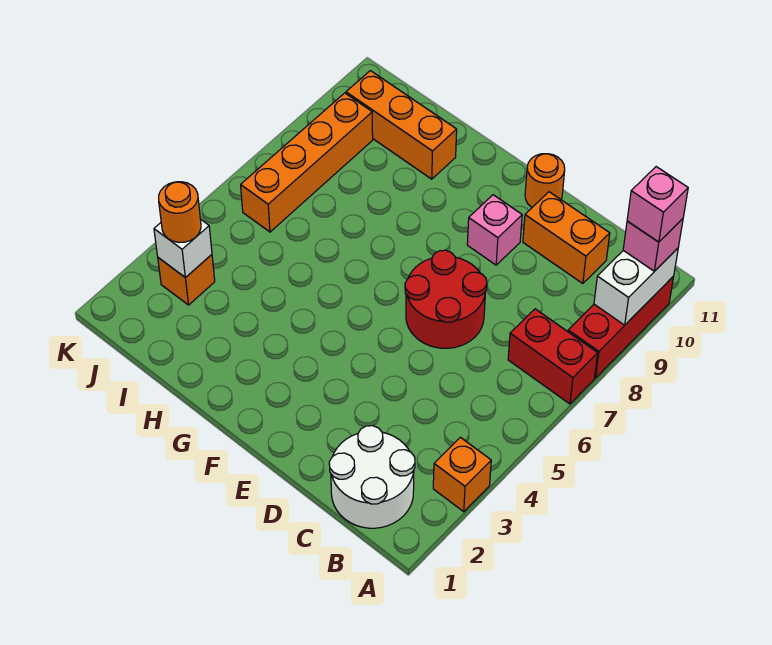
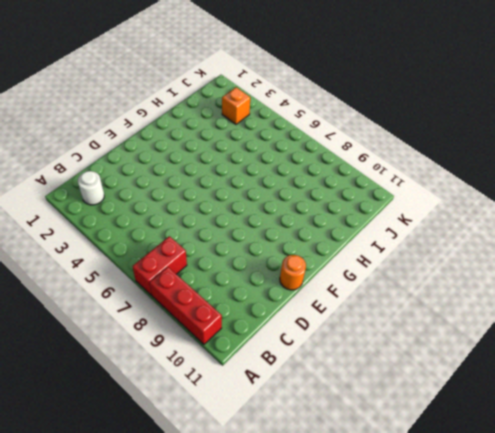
white 1x1 round brick [78,171,104,205] -> white 2x2 round brick [329,426,415,528]
none -> orange 1x1 brick [433,437,491,512]
none -> orange 1x2 brick [523,192,610,284]
none -> red 2x2 round brick [405,250,487,348]

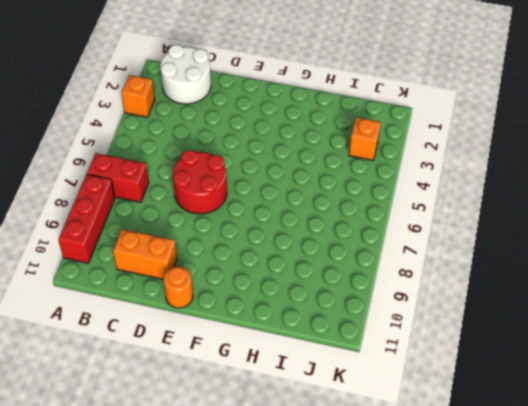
none -> pink 1x1 brick [467,195,522,265]
none -> orange 1x3 brick [346,71,457,179]
none -> orange 1x4 brick [241,93,373,232]

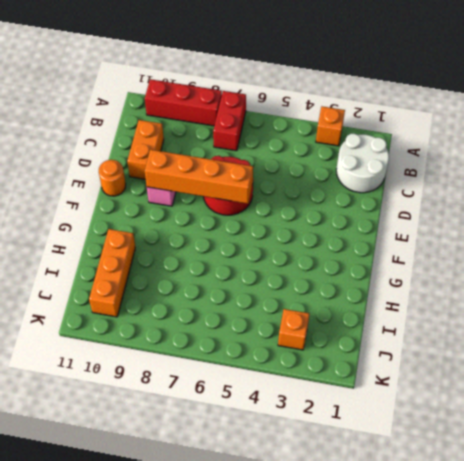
orange 1x4 brick [145,150,253,204] -> orange 1x4 brick moved to [241,93,373,232]
none -> white 1x2 brick [594,248,678,325]
none -> white 1x1 brick [154,219,212,278]
none -> pink 1x1 brick [623,219,683,271]

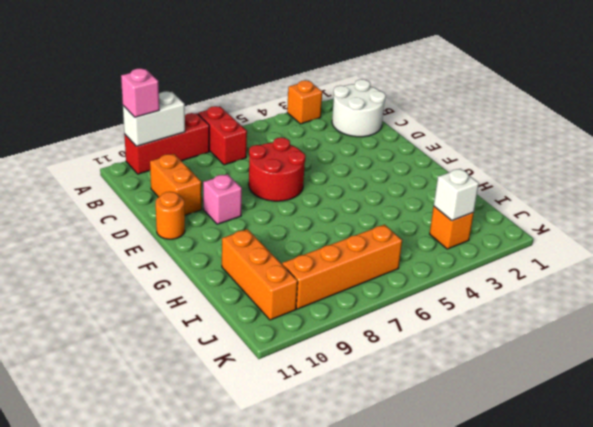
none -> orange 1x1 round brick [159,182,201,242]
none -> pink 1x1 brick [627,167,688,242]

